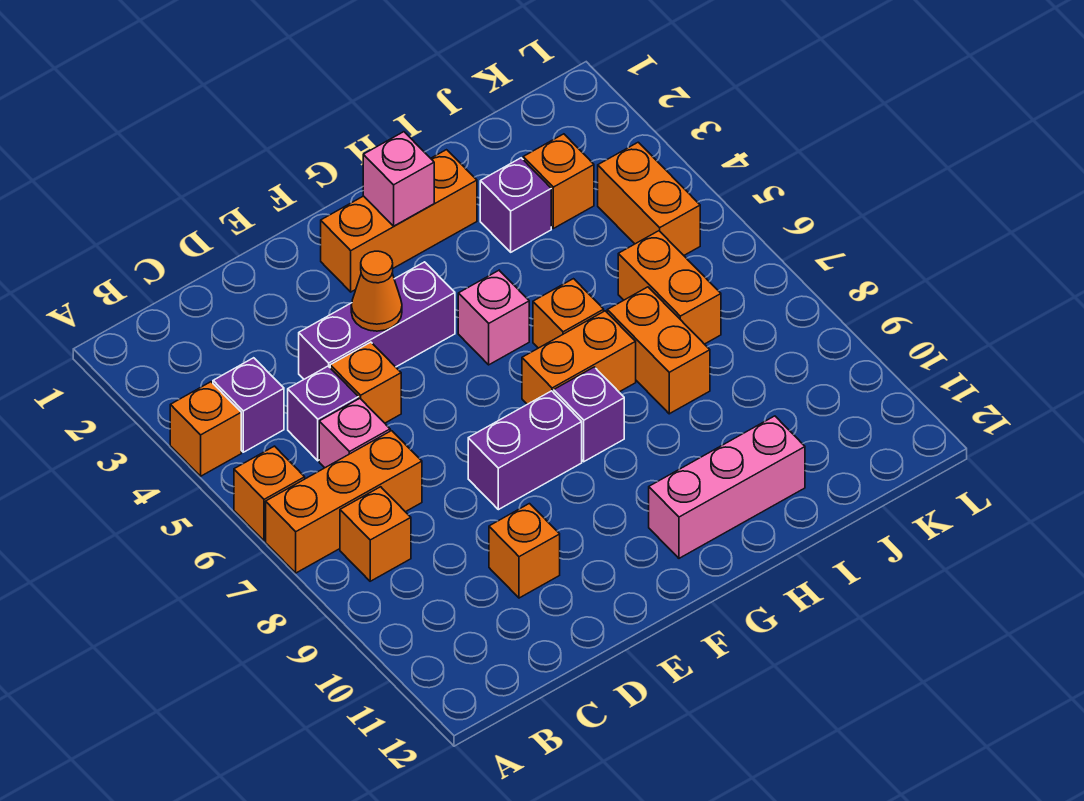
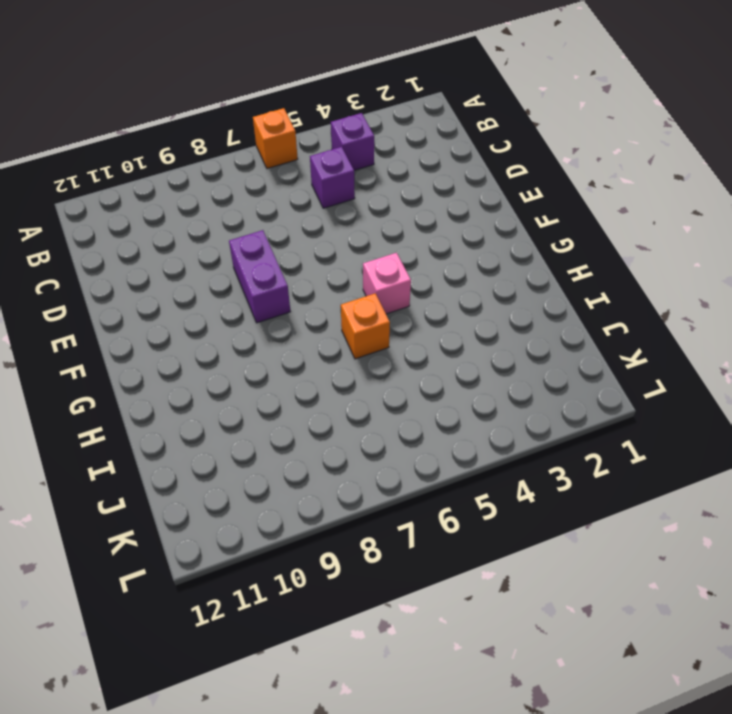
none -> orange 1x1 brick [170,382,241,476]
none -> orange 1x3 brick [266,431,422,573]
none -> orange 1x1 brick [340,487,411,581]

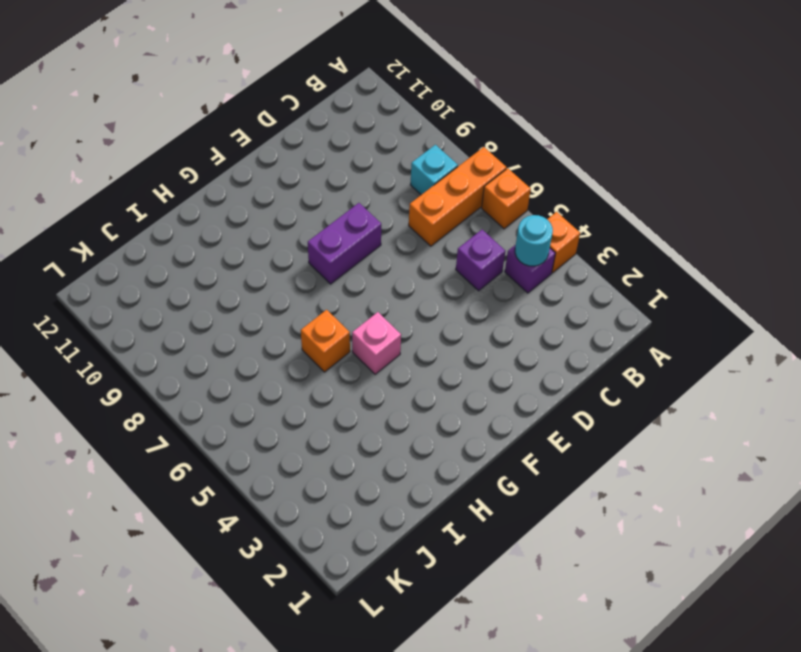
cyan 1x1 round brick [515,215,553,266] -> none
cyan 1x1 brick [411,145,458,195] -> orange 1x1 brick [340,487,411,581]
none -> pink 1x1 brick [319,398,390,468]
none -> purple 1x3 brick [299,262,455,379]
none -> orange 1x1 brick [330,342,401,423]

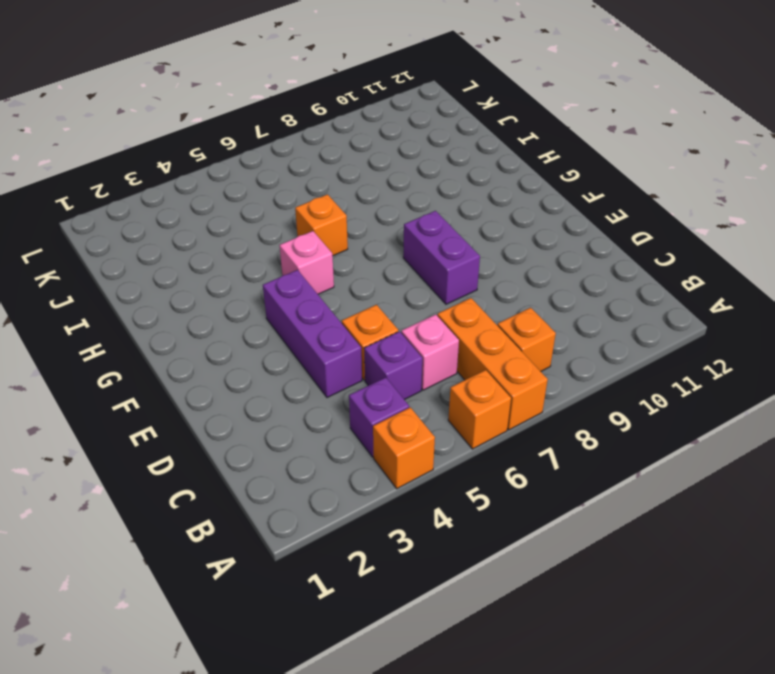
none -> orange 1x1 brick [489,504,560,598]
none -> orange 1x3 brick [321,150,477,292]
none -> orange 1x2 brick [522,311,636,404]

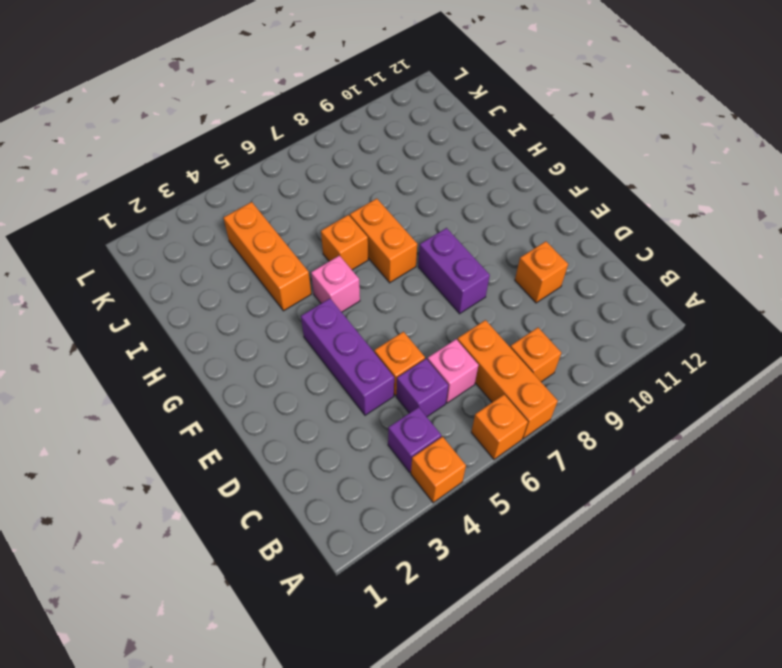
orange 1x3 brick [223,202,311,311] -> orange 1x3 brick moved to [321,150,477,292]
none -> purple 1x1 brick [554,367,624,462]
none -> pink 1x3 brick [649,416,805,558]
none -> purple 1x1 brick [480,158,551,252]

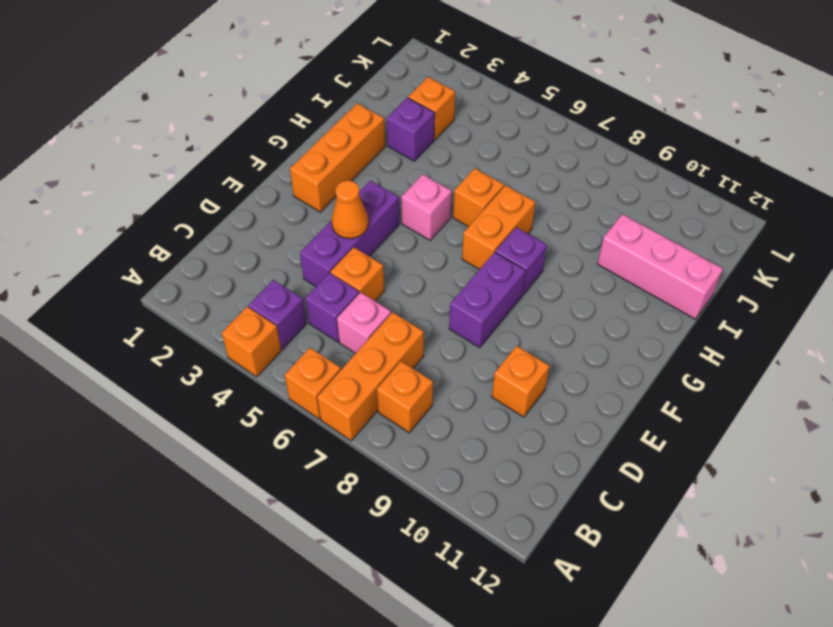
pink 1x3 brick [597,214,723,319] -> pink 1x3 brick turned to [649,416,805,558]
none -> orange 1x2 brick [607,287,710,414]
none -> orange 1x2 brick [618,231,721,344]
none -> orange 1x2 brick [598,142,700,255]

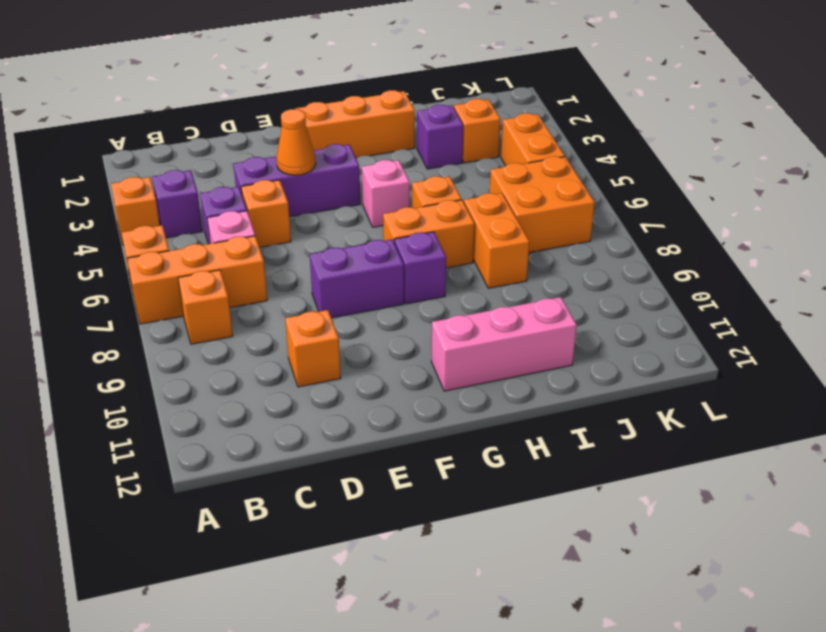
orange 2x2 brick [490,156,595,252] -> orange 1x2 brick [618,231,721,344]
none -> pink 1x1 brick [363,132,434,226]

